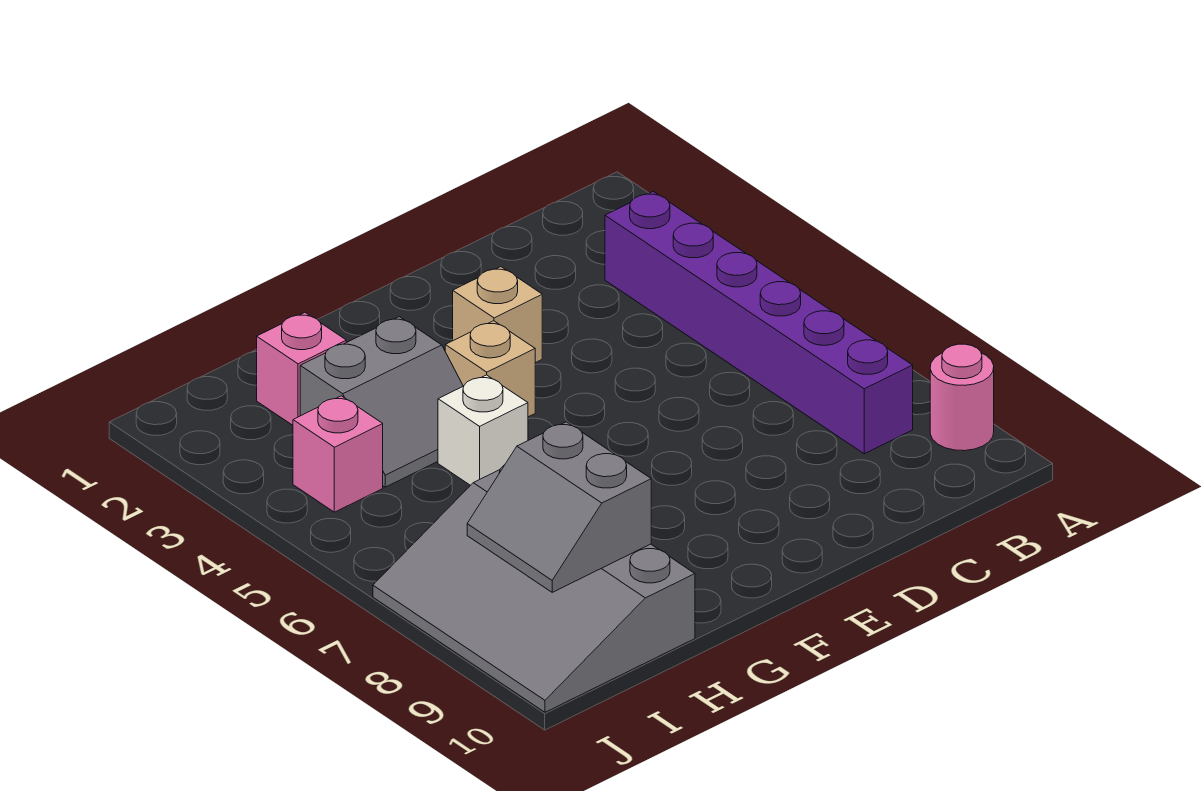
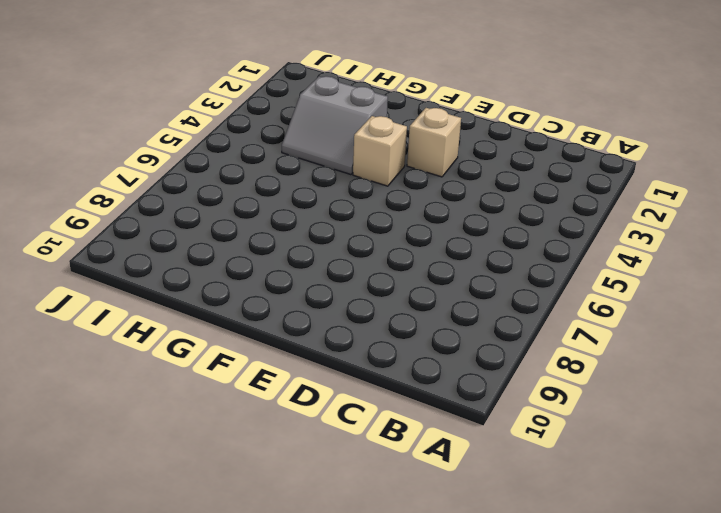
none -> pink 1x1 round brick [930,344,994,451]
none -> purple 1x6 brick [605,192,913,454]

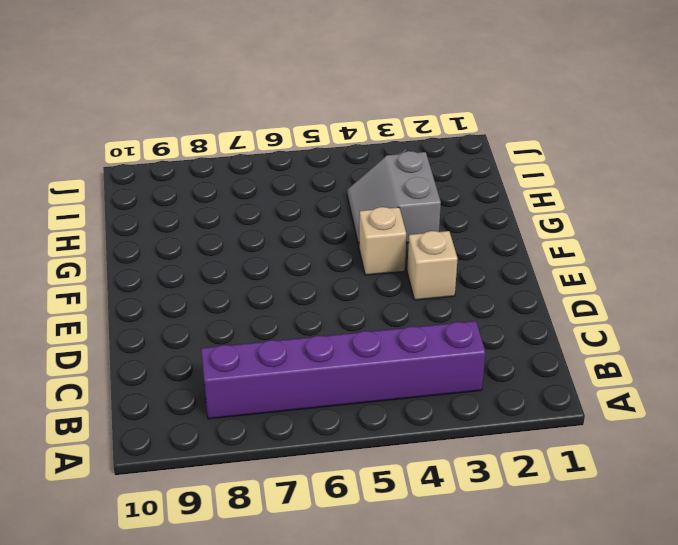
none -> pink 1x1 round brick [930,344,994,451]
none -> white 1x1 brick [438,375,528,485]

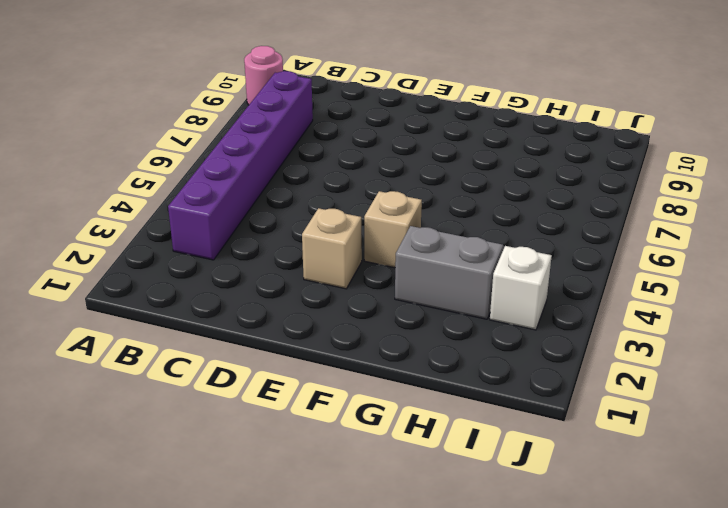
white 1x1 brick [490,246,552,330] -> white 1x1 brick moved to [438,375,528,485]
none -> pink 1x1 brick [257,313,346,425]
none -> grey 3x4 slope [373,466,695,712]

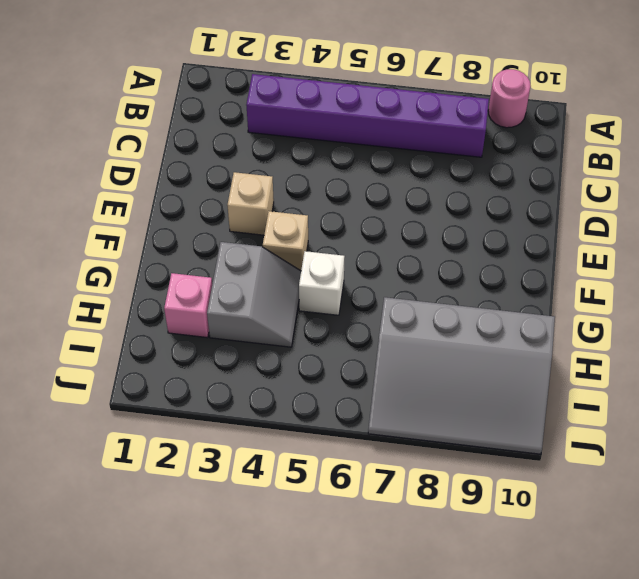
none -> pink 1x1 brick [293,396,383,512]
none -> grey 2x2 slope [467,422,651,592]

